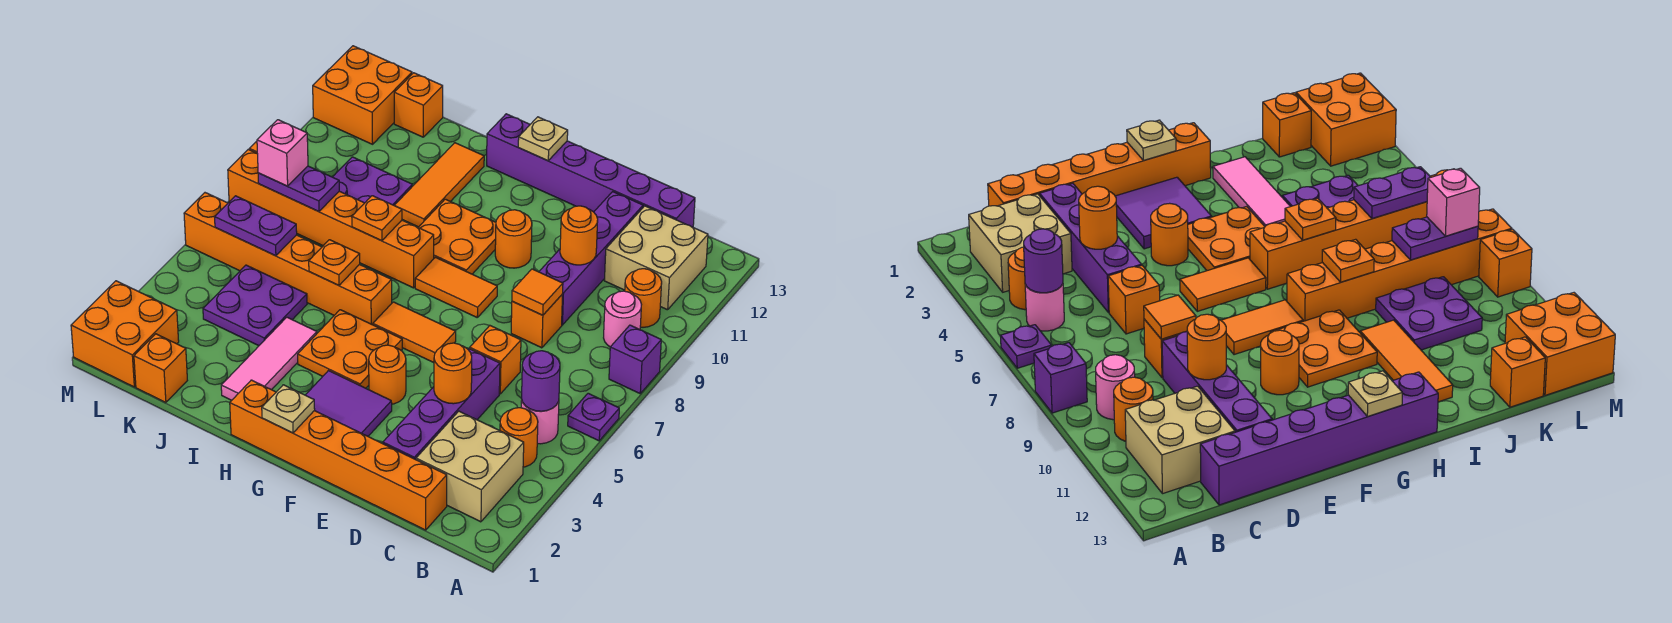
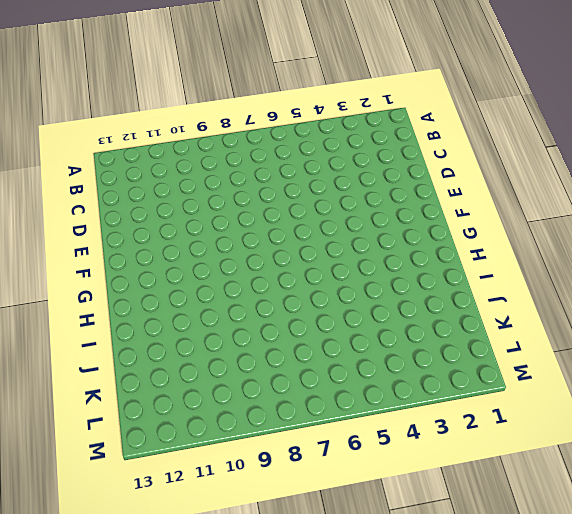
none -> purple 1x1 plate [568,393,619,441]
none -> purple 1x1 brick [609,325,661,393]
none -> tan 2x2 brick [416,411,524,522]
none -> orange 1x1 round brick [500,408,538,467]

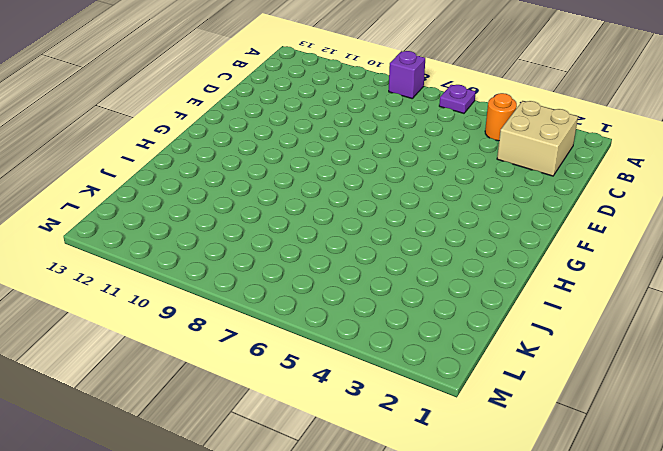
none -> pink 1x1 round brick [521,401,559,444]
none -> pink 1x1 round brick [604,291,642,347]
none -> orange 1x1 round brick [625,269,662,327]
none -> tan 2x2 brick [604,206,708,310]

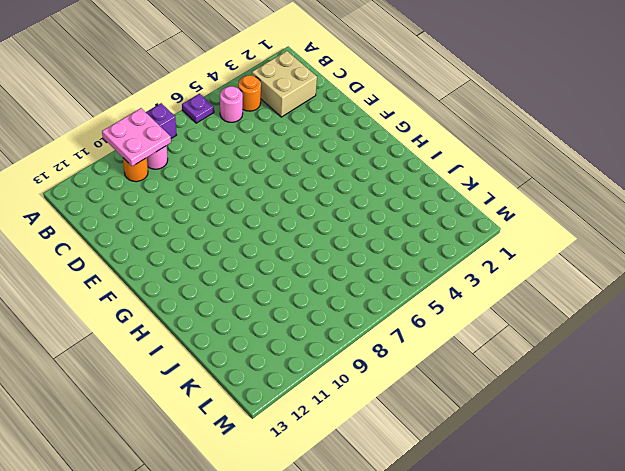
pink 2x2 plate [102,108,171,166] -> none
none -> tan 2x2 brick [604,206,708,310]
none -> orange 1x6 brick [230,380,447,530]
none -> purple 1x6 brick [487,114,695,227]
none -> purple 1x4 brick [383,349,500,460]

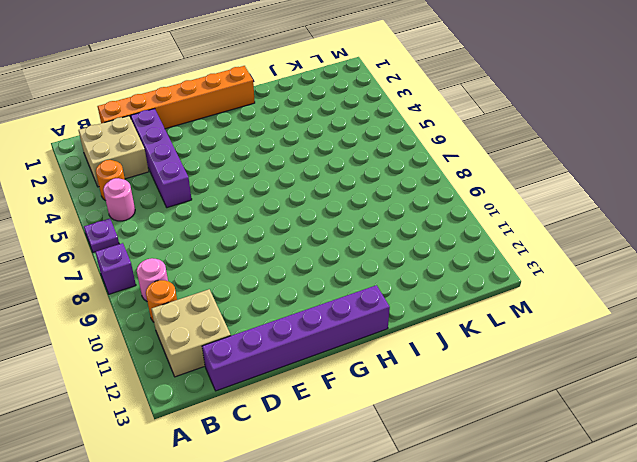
none -> orange 1x1 brick [470,326,521,394]
none -> orange 1x1 brick [511,294,563,348]
none -> purple 1x4 brick [539,192,643,325]
none -> purple 2x2 tile [306,371,392,436]

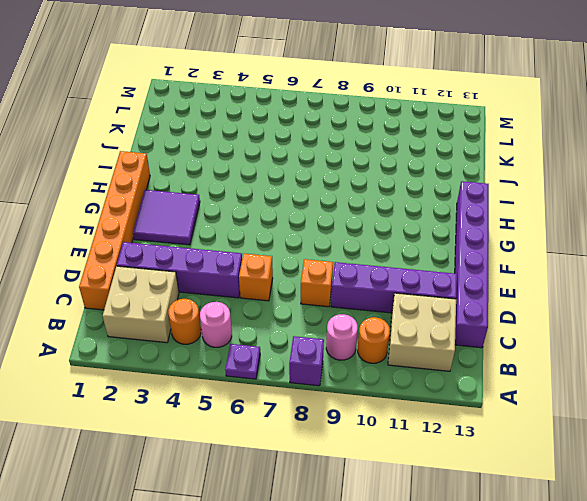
none -> orange 1x1 round brick [369,345,406,404]
none -> orange 1x2 tile [373,302,456,363]
none -> orange 1x2 tile [415,257,497,317]
none -> orange 1x1 round brick [495,210,532,268]

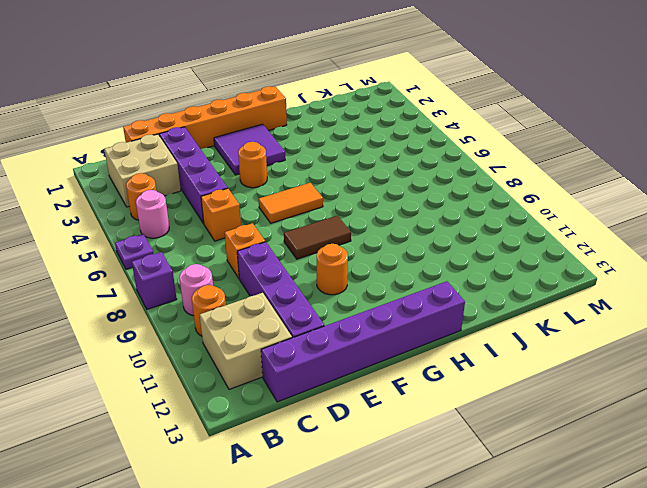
brown 1x2 tile [284,216,351,259] -> orange 1x2 tile [415,257,497,317]
none -> orange 2x2 plate [298,310,402,388]
none -> orange 2x2 plate [418,199,496,274]
none -> orange 1x6 brick [184,193,392,325]
none -> orange 1x6 brick [228,149,434,288]

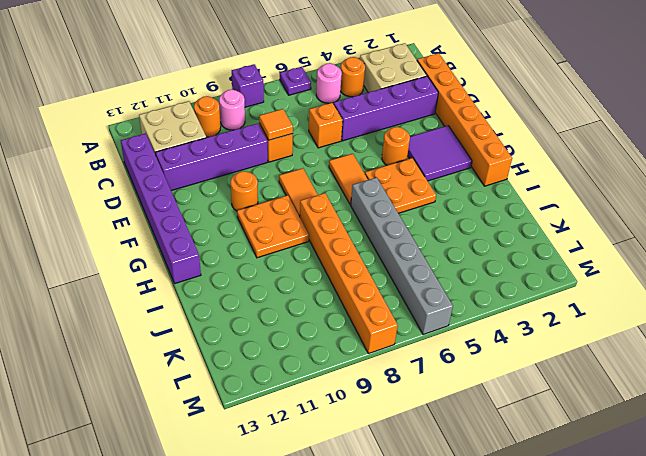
grey 1x6 brick [351,177,453,335] -> orange 1x6 brick [184,193,392,325]
none -> pink 1x3 tile [221,317,317,400]
none -> orange 1x3 tile [394,143,484,227]
none -> purple 2x2 plate [203,265,307,346]
none -> purple 2x2 plate [333,157,412,205]

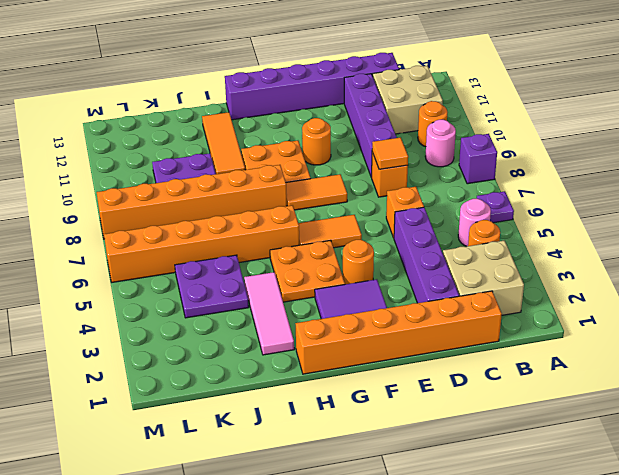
none -> orange 1x1 brick [134,334,187,403]
none -> orange 1x1 brick [394,73,443,137]
none -> orange 2x2 brick [71,281,179,387]
none -> orange 2x2 brick [313,46,412,144]

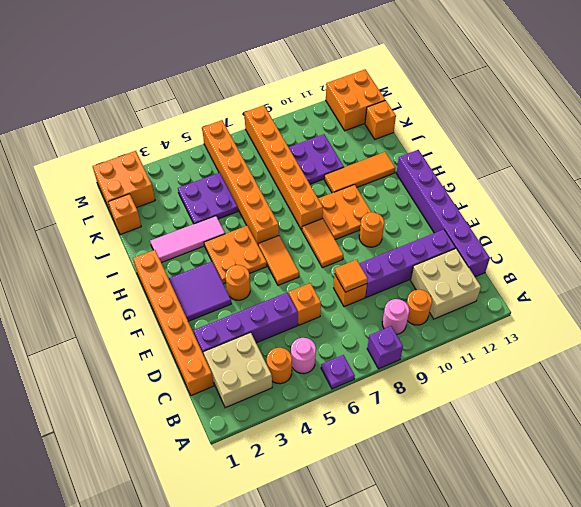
none -> orange 1x1 brick [1479,229,1532,297]
none -> purple 1x1 round brick [522,351,560,411]
none -> orange 1x1 round brick [434,343,472,404]
none -> orange 1x1 round brick [560,206,598,265]

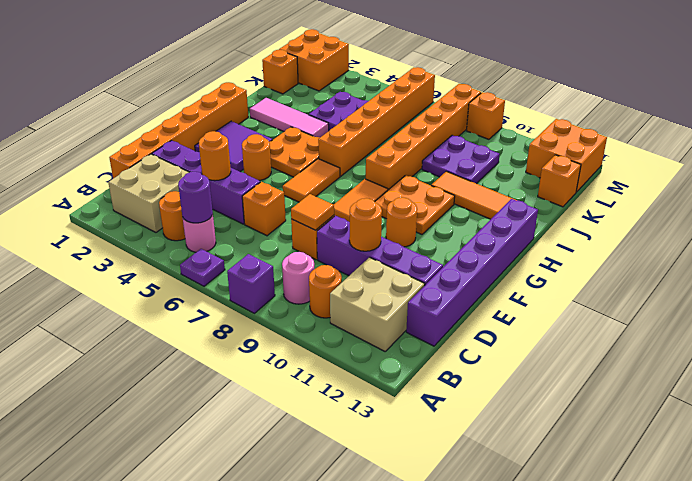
none -> tan 1x1 plate [262,385,315,433]
none -> tan 1x1 plate [518,117,568,161]
none -> orange 1x1 plate [309,240,360,285]
none -> orange 1x1 plate [352,196,402,241]

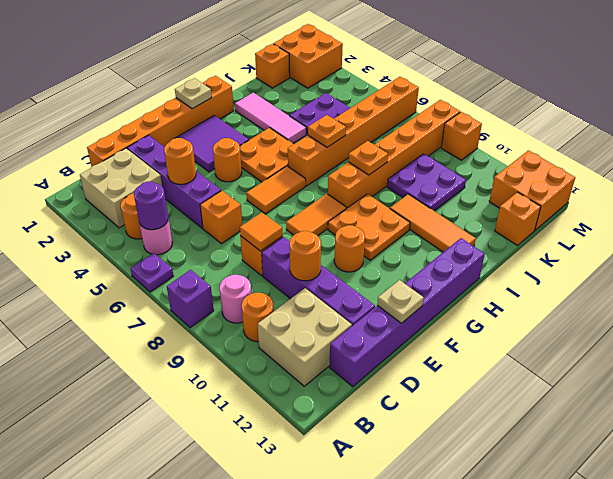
tan 1x1 plate [377,280,424,323] -> tan 1x1 plate moved to [518,117,568,161]
none -> purple 1x2 plate [215,196,297,256]
none -> purple 1x2 plate [258,166,339,212]
none -> pink 1x1 brick [257,120,308,186]

